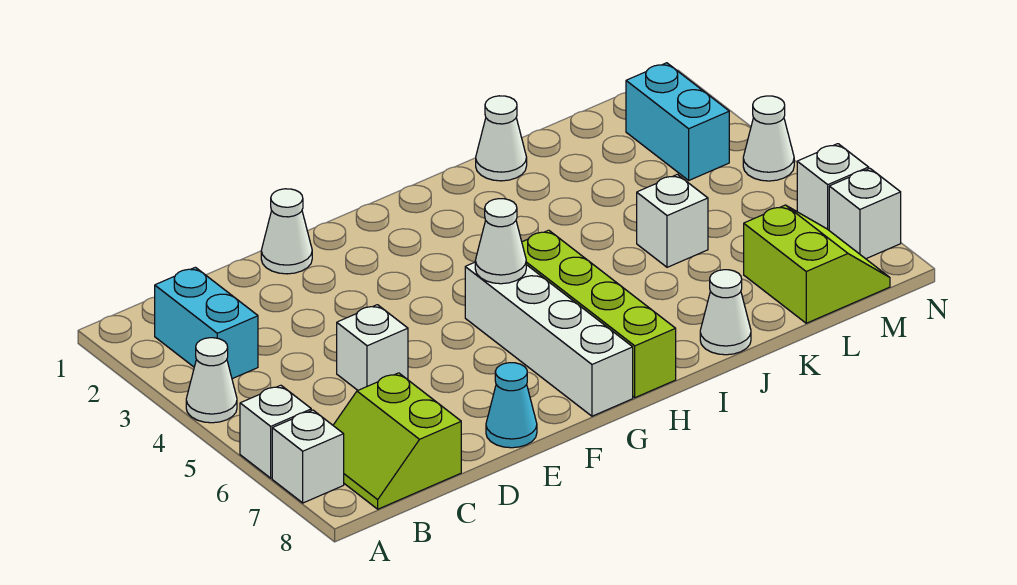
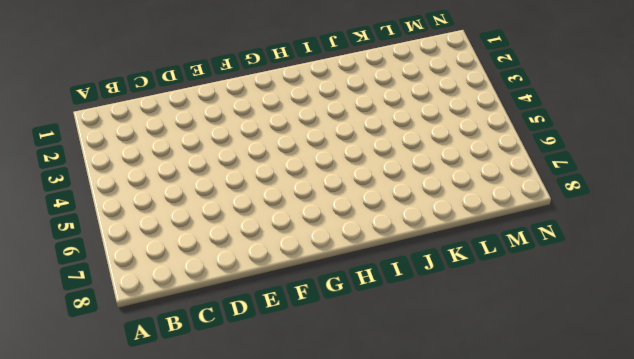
none -> white 1x1 cone [186,338,237,423]
none -> white 1x1 brick [240,385,311,478]
none -> white 1x1 brick [272,410,344,503]

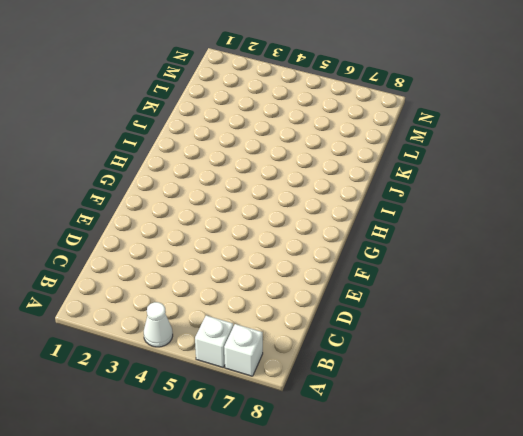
none -> cyan 1x2 brick [155,267,258,379]
none -> lime 2x2 slope [333,373,461,509]
none -> white 1x1 brick [337,305,408,390]

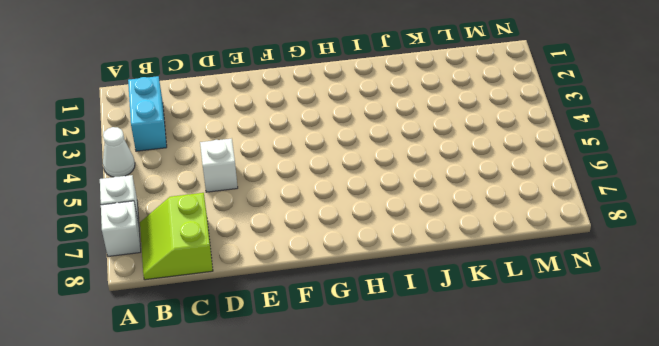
none -> white 1x1 cone [261,189,312,274]
none -> cyan 1x1 cone [486,363,537,448]
none -> white 1x4 brick [465,262,633,416]

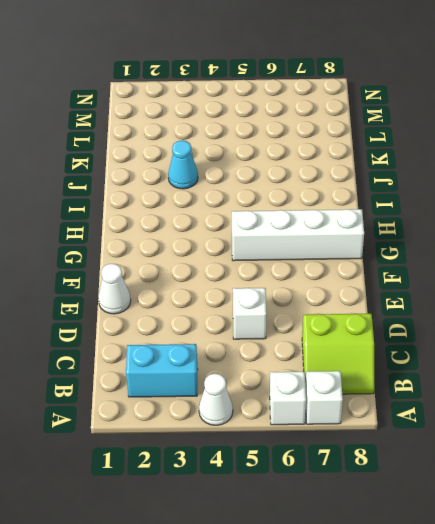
cyan 1x1 cone [168,140,198,189] -> cyan 1x1 cone moved to [486,363,537,448]
none -> lime 1x4 brick [522,230,676,398]
none -> white 1x1 cone [476,96,527,181]
none -> white 1x1 cone [700,270,751,355]

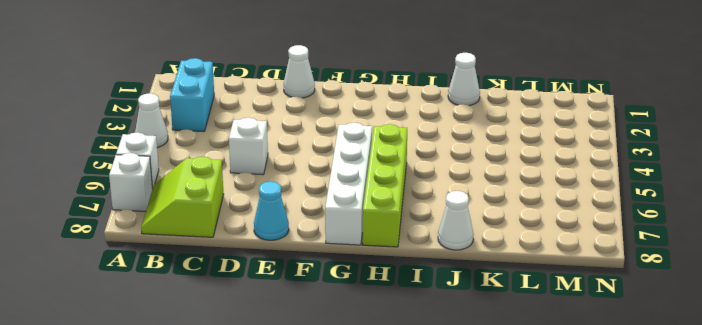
none -> white 1x1 brick [637,174,708,267]
none -> lime 2x2 slope [744,205,890,323]
none -> cyan 1x2 brick [626,63,729,180]

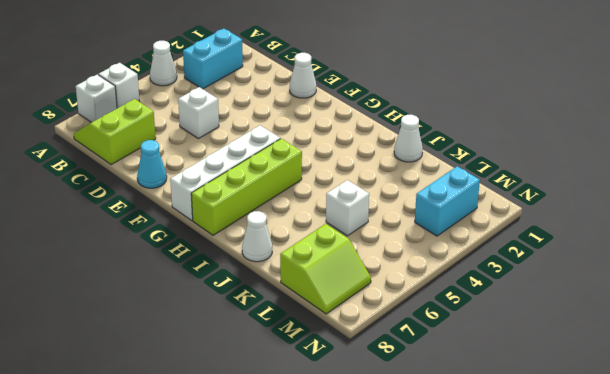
none -> white 1x1 cone [743,96,794,181]
none -> white 1x1 brick [797,144,869,230]
none -> white 1x1 brick [829,169,901,259]

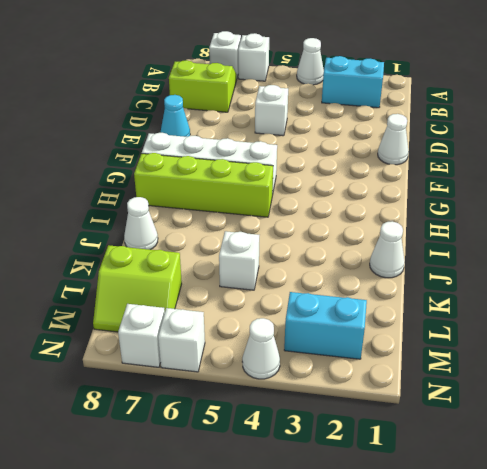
none -> white 1x1 cone [475,199,526,284]

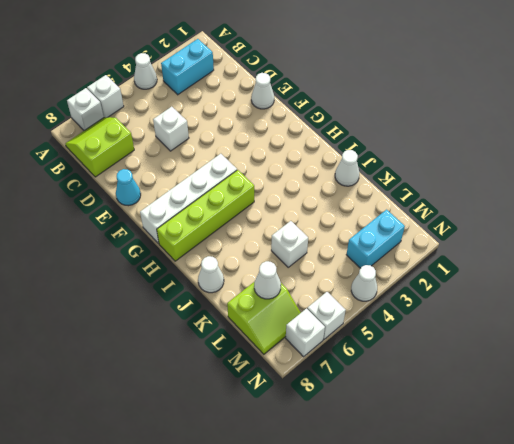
white 1x1 cone [254,261,281,299] -> white 1x1 cone moved to [475,199,526,284]

